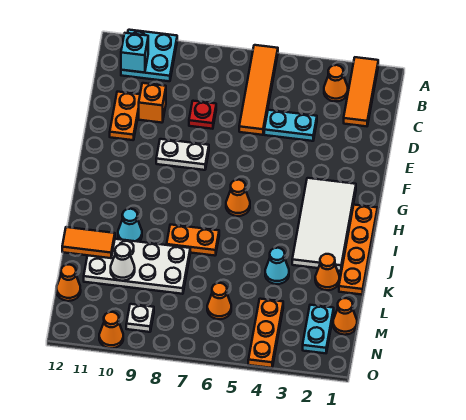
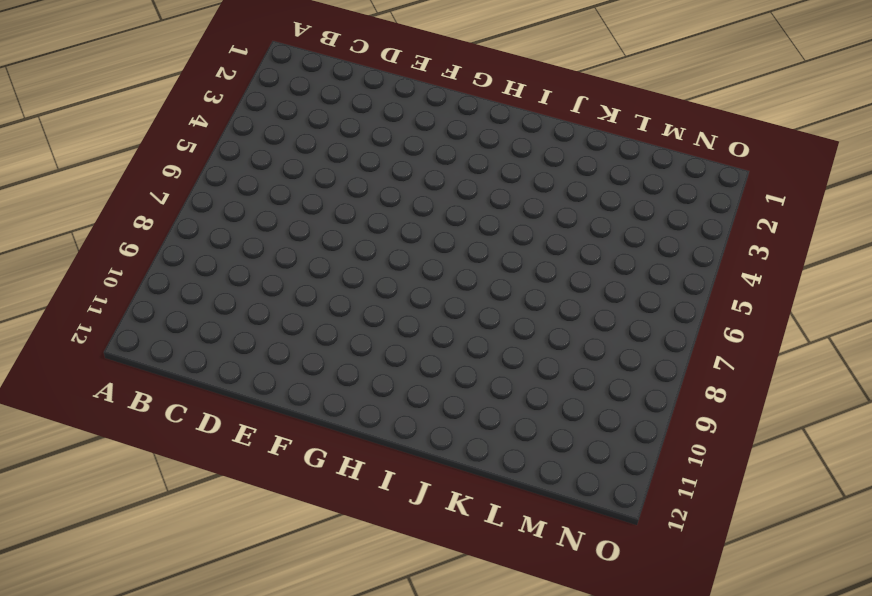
none -> orange 1x3 tile [344,57,378,126]
none -> orange 1x4 tile [239,45,278,135]
none -> cyan 2x2 plate [121,30,177,81]

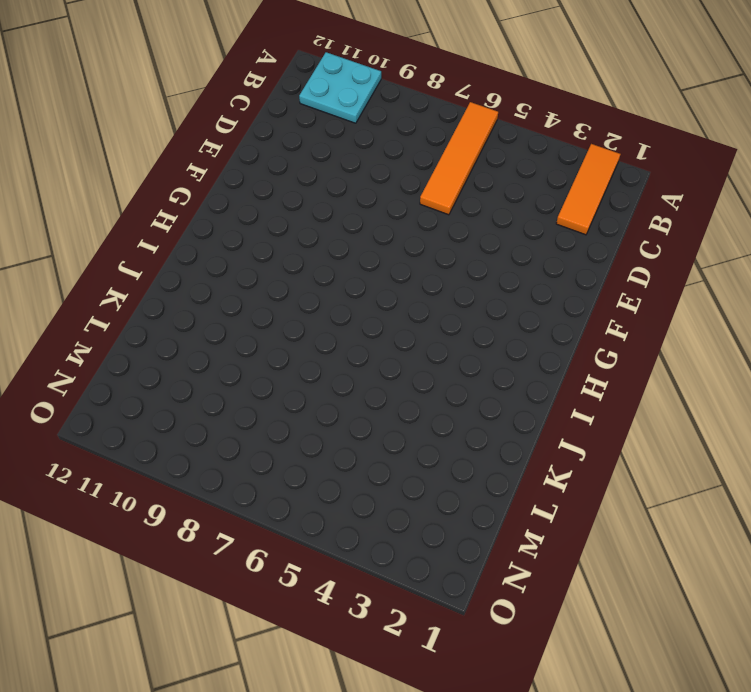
none -> orange 1x1 cone [324,65,348,101]
none -> cyan 1x2 plate [264,110,317,141]
none -> red 1x1 plate [189,101,216,129]

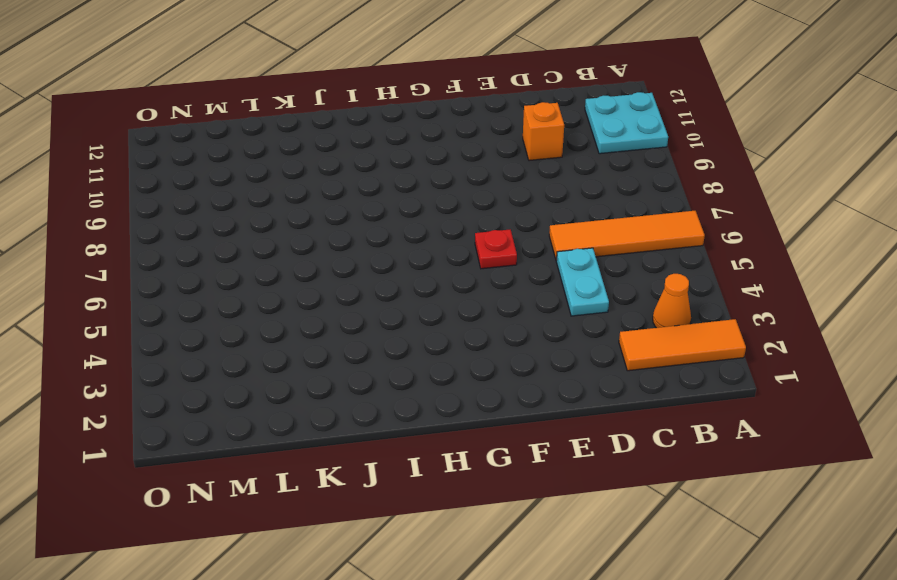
red 1x1 plate [475,229,517,269] -> red 1x1 plate moved to [189,101,216,129]
none -> orange 1x2 plate [110,92,140,140]
none -> white 1x2 plate [156,139,209,170]
none -> white 2x4 tile [292,178,356,271]

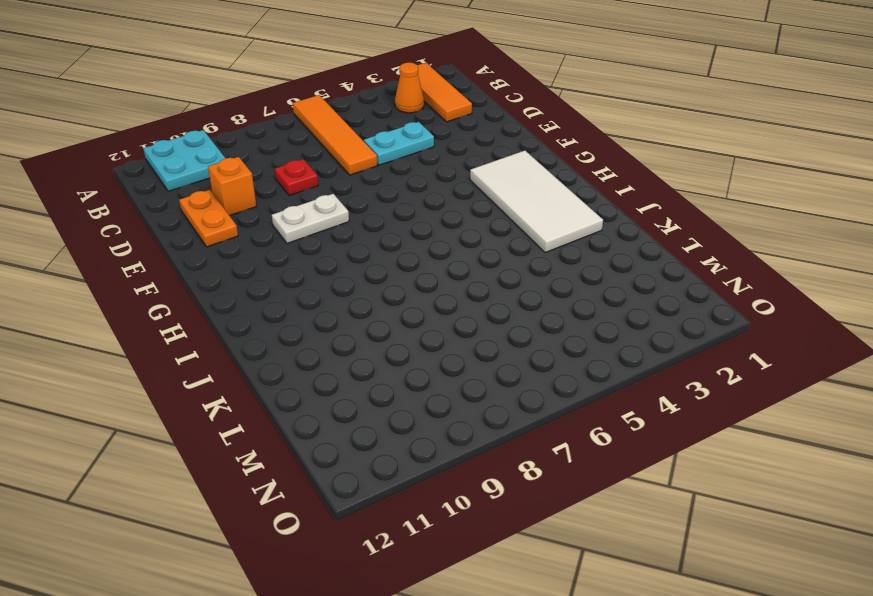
none -> orange 1x4 plate [339,205,378,295]
none -> orange 1x1 cone [226,180,250,216]
none -> orange 1x2 plate [167,225,219,256]

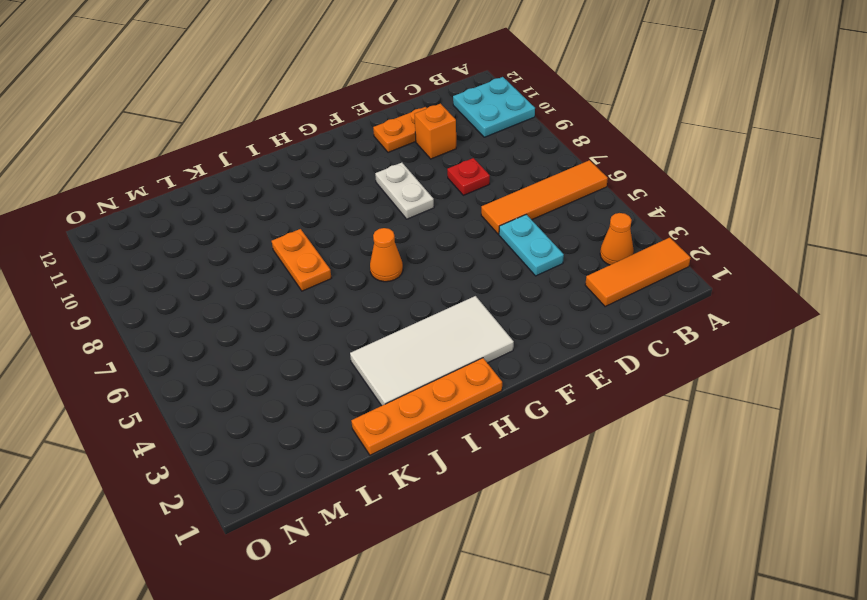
none -> cyan 1x1 cone [118,209,142,242]
none -> orange 1x1 cone [315,254,339,290]
none -> cyan 1x1 cone [265,248,289,284]

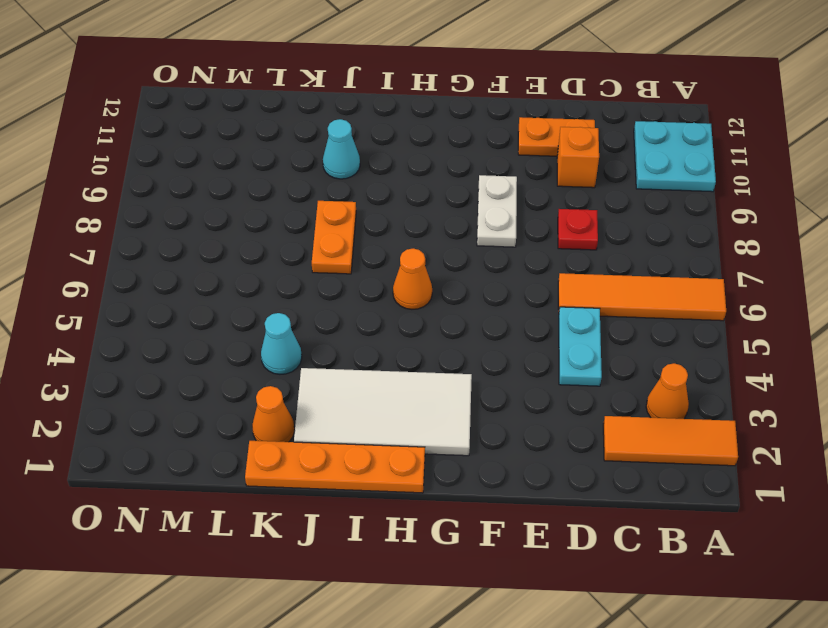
none -> white 2x4 plate [84,239,190,294]
none -> orange 1x1 cone [333,298,357,335]
none -> cyan 1x2 plate [303,305,334,353]

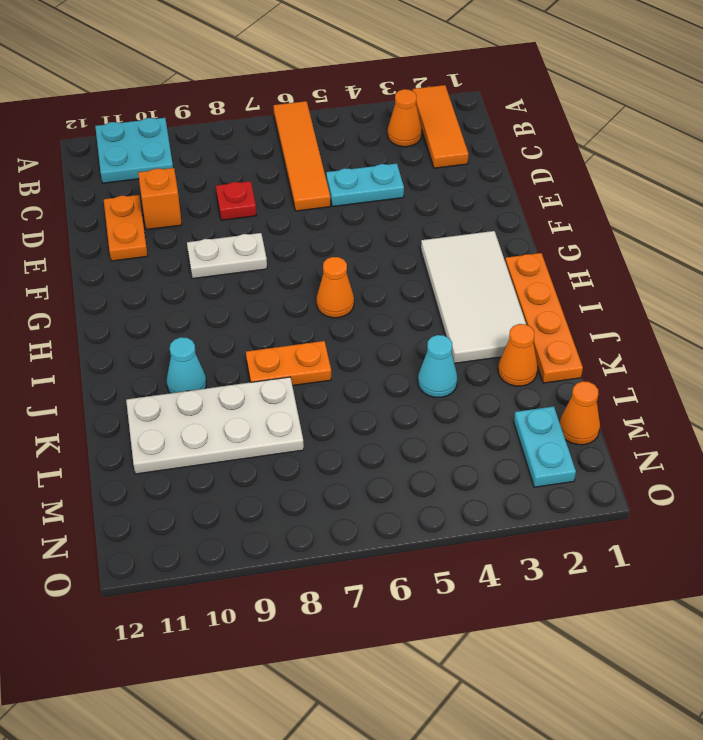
none -> orange 1x3 plate [248,299,283,368]
none -> orange 1x1 cone [207,283,231,319]
none -> orange 1x1 cone [57,265,81,301]

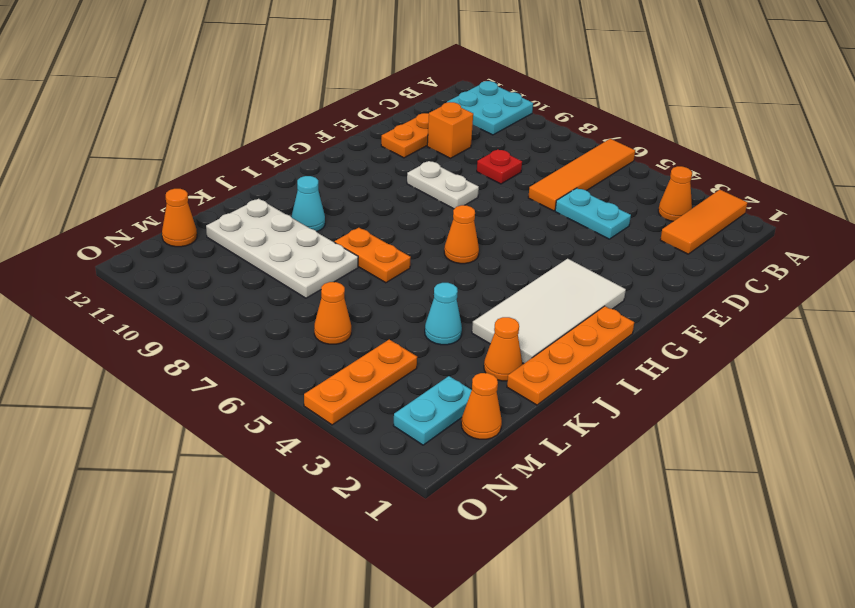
none -> white 1x1 plate [126,304,154,332]
none -> orange 1x1 cone [99,312,123,348]
none -> cyan 1x1 brick [121,33,148,73]

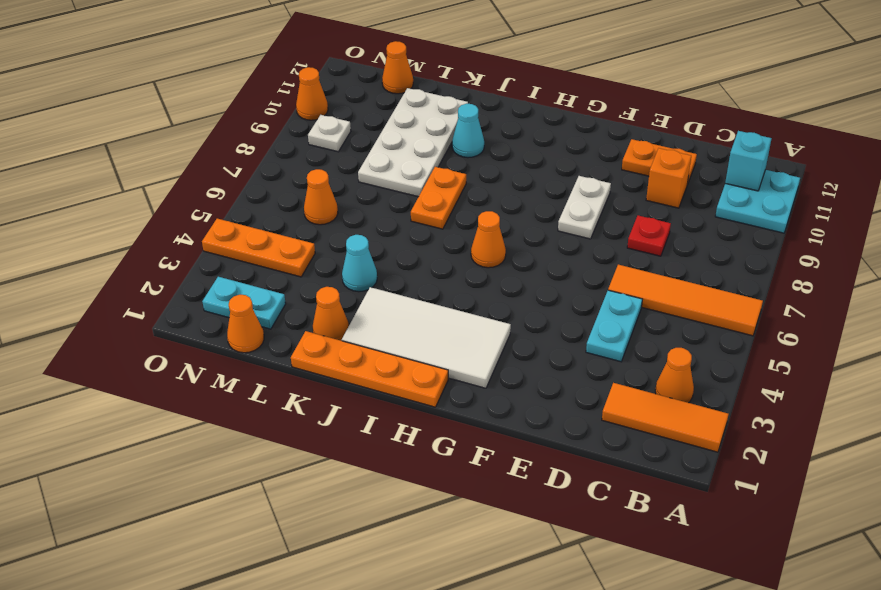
none -> orange 1x2 tile [62,227,115,258]
none -> white 1x1 cone [111,244,135,281]

